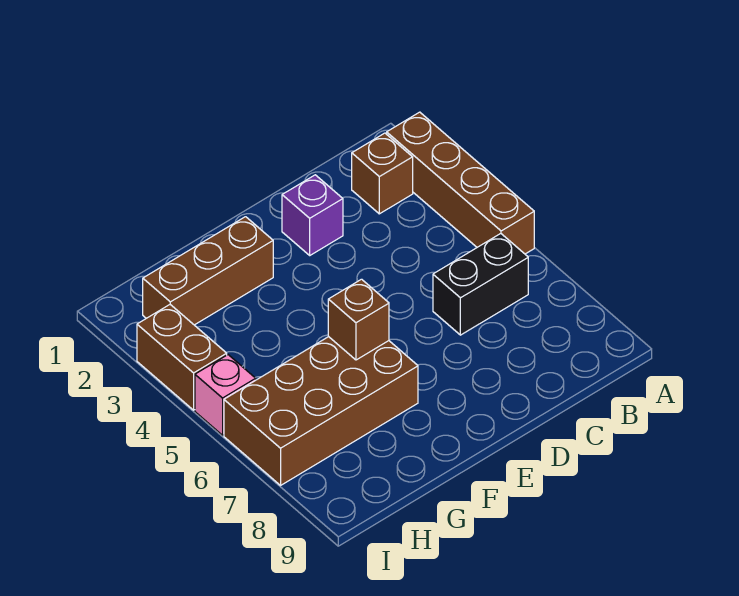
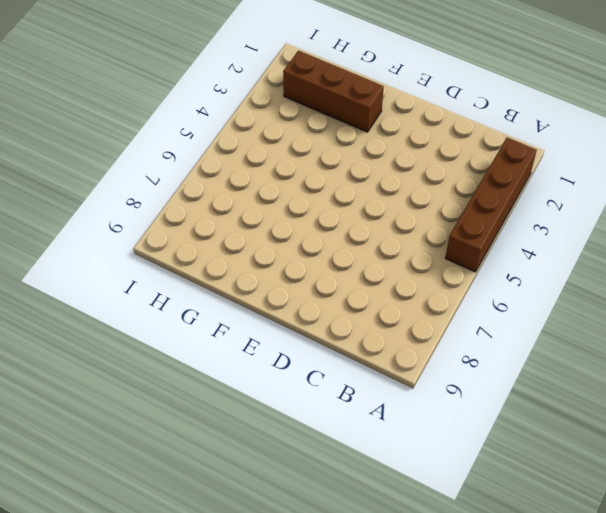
none -> brown 1x1 brick [352,133,413,214]
none -> black 1x2 brick [433,234,528,335]

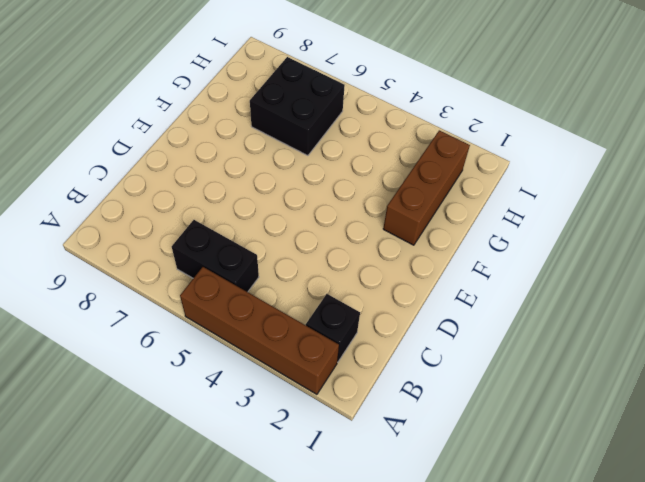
black 1x1 brick [306,294,360,362] -> brown 1x1 brick [352,133,413,214]
black 1x2 brick [172,220,259,292] -> black 1x2 brick turned to [433,234,528,335]
black 2x2 brick [250,57,345,156] -> brown 2x4 brick [224,337,418,485]
none -> purple 1x1 brick [282,175,343,255]
none -> brown 1x2 brick [137,305,227,410]

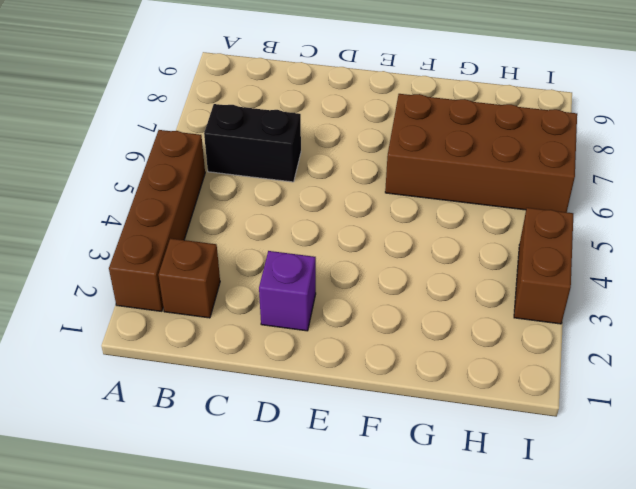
none -> brown 1x3 brick [143,217,273,325]
none -> pink 1x1 brick [195,355,256,435]

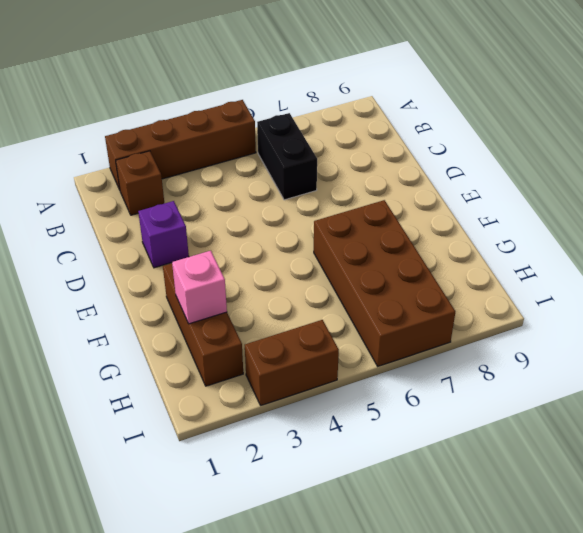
pink 1x1 brick [172,251,227,324] -> pink 1x1 brick moved to [195,355,256,435]
none -> brown 1x1 brick [328,279,389,360]

